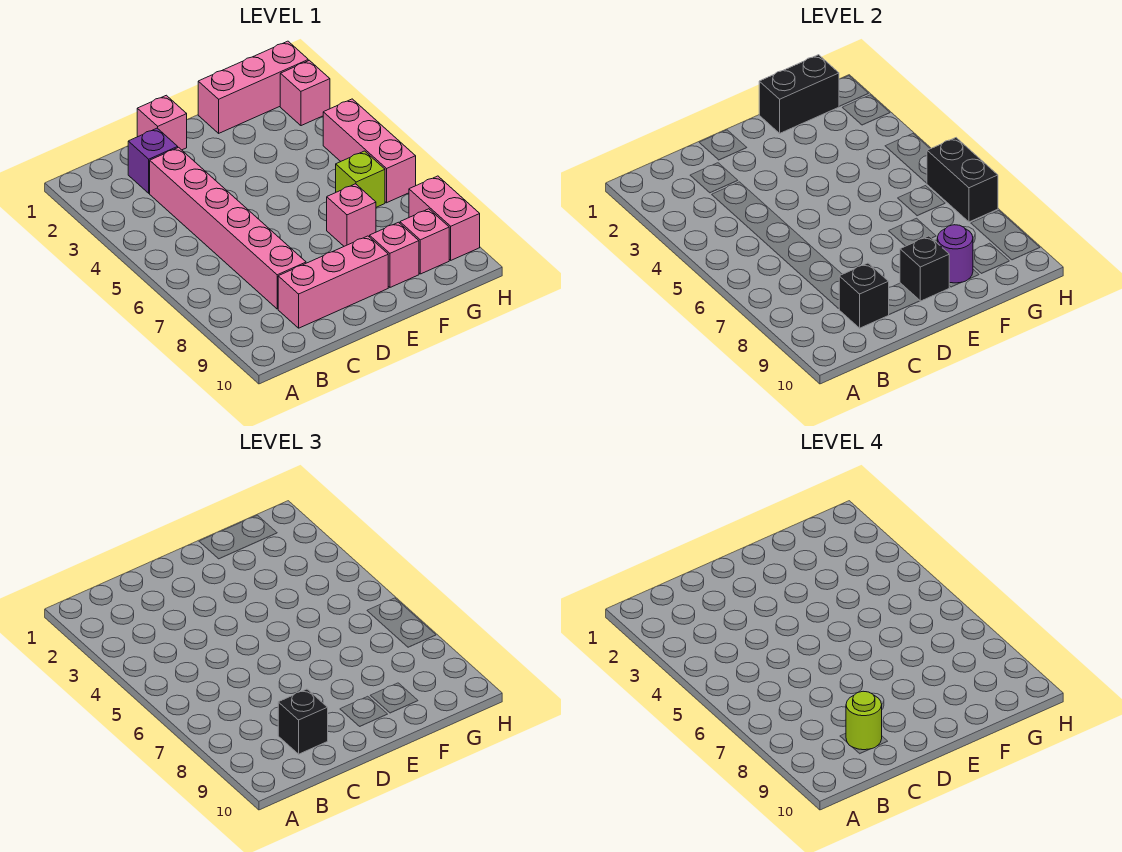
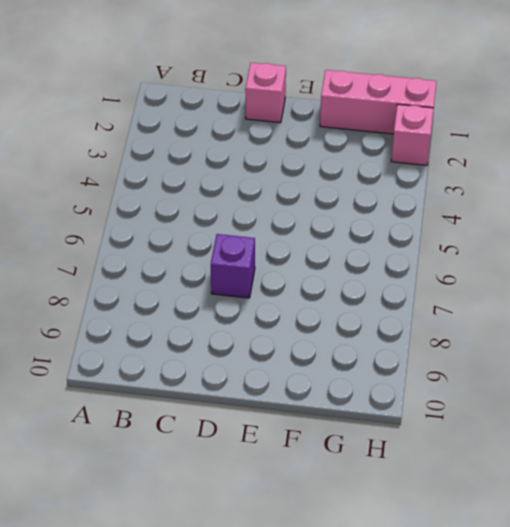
purple 1x1 brick [211,234,255,298] -> purple 1x1 brick moved to [128,128,178,193]
none -> pink 1x6 brick [150,147,306,309]
none -> pink 1x3 brick [278,236,388,328]
none -> pink 1x1 brick [327,184,376,246]

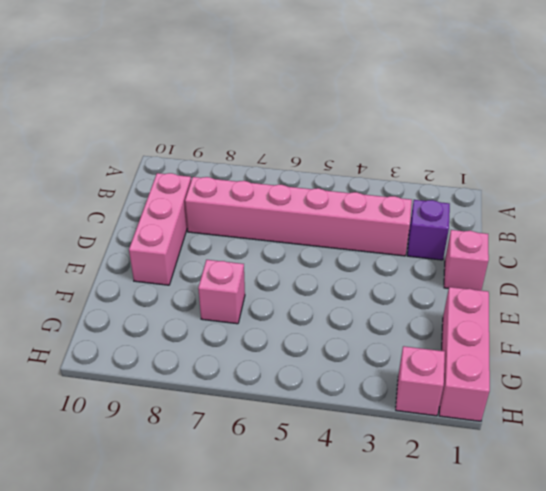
none -> pink 1x1 brick [370,222,419,287]
none -> lime 1x1 brick [336,151,385,207]
none -> pink 1x1 brick [400,209,449,274]

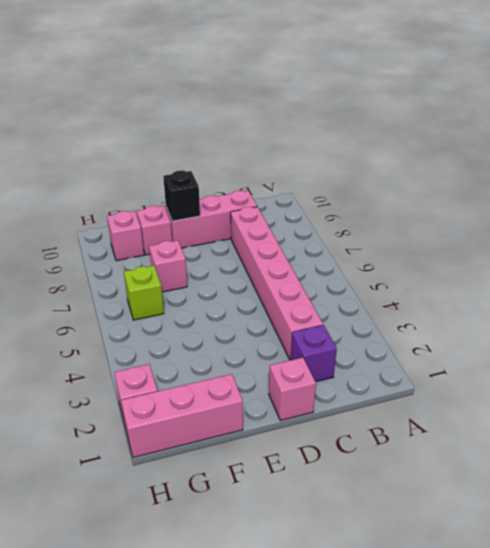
none -> pink 1x3 brick [323,99,416,203]
none -> pink 1x2 brick [409,176,480,260]
none -> black 1x1 brick [839,263,889,328]

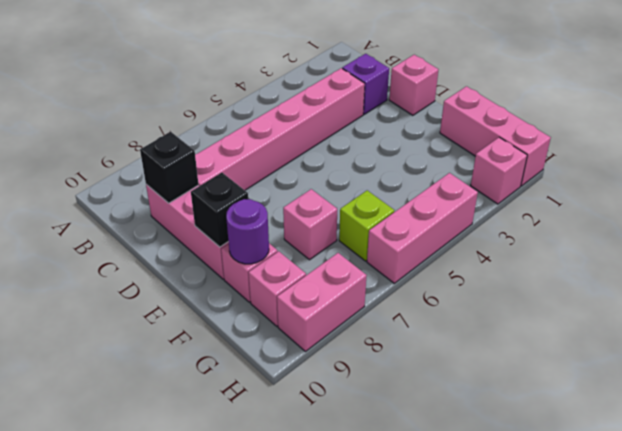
none -> black 1x2 brick [759,55,839,133]
none -> black 1x2 brick [927,138,998,222]
none -> black 1x1 brick [278,689,328,754]

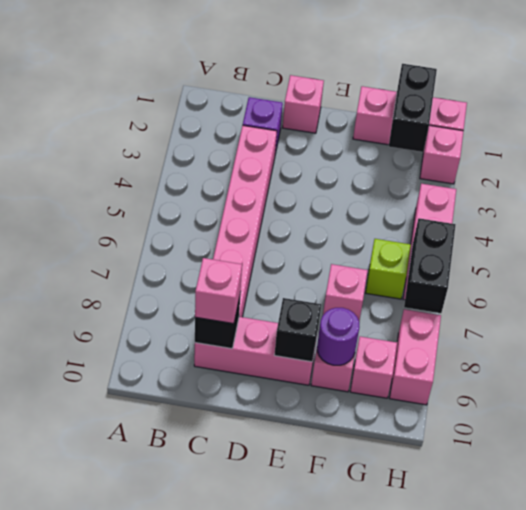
pink 1x1 brick [195,258,242,324] -> black 1x1 brick [278,689,328,754]
black 1x2 brick [389,64,437,152] -> black 1x2 brick turned to [759,55,839,133]
none -> lime 1x1 round brick [846,691,882,750]

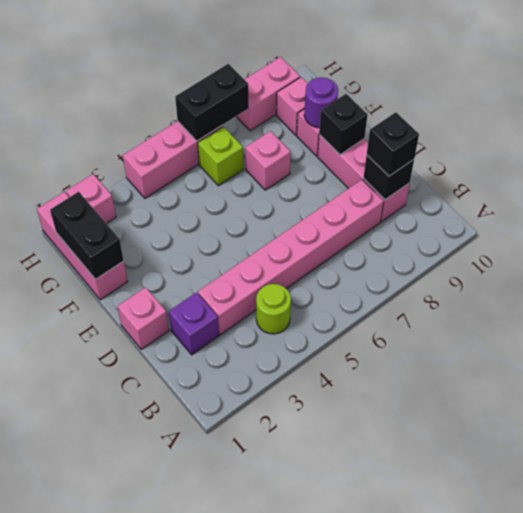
lime 1x1 round brick [256,284,291,334] -> lime 1x1 round brick moved to [846,691,882,750]

